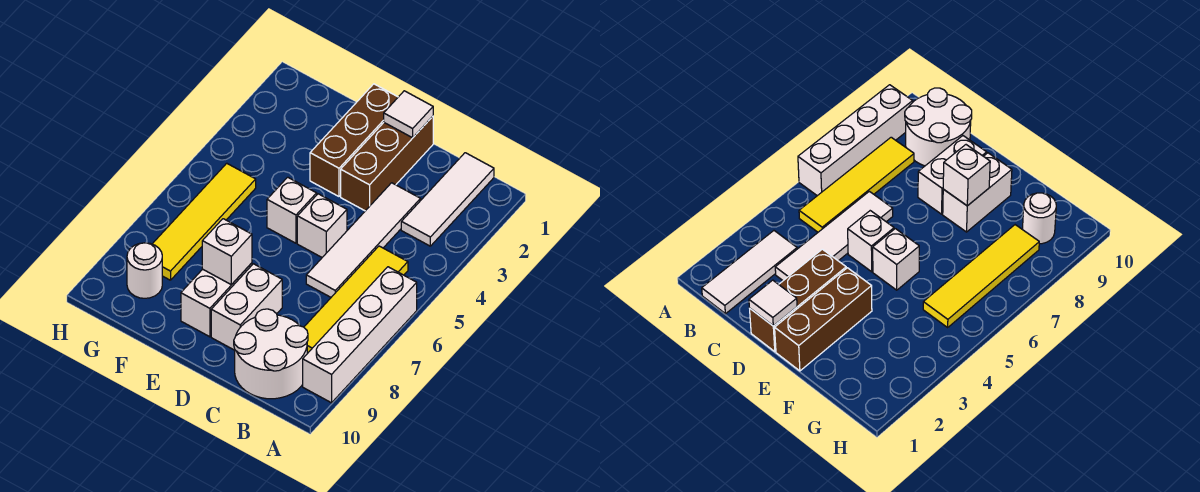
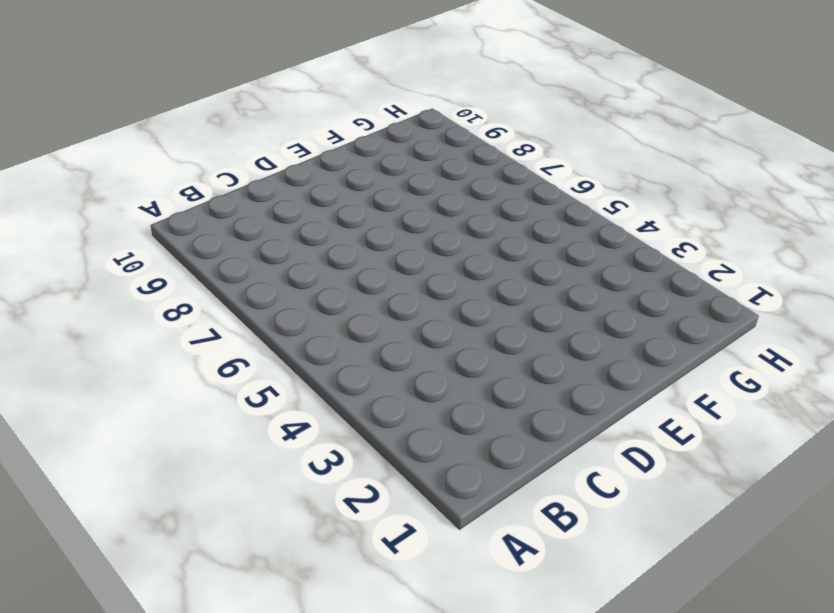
none -> white 1x4 brick [303,267,417,403]
none -> white 1x3 tile [401,153,494,246]
none -> yellow 1x4 tile [304,246,408,354]

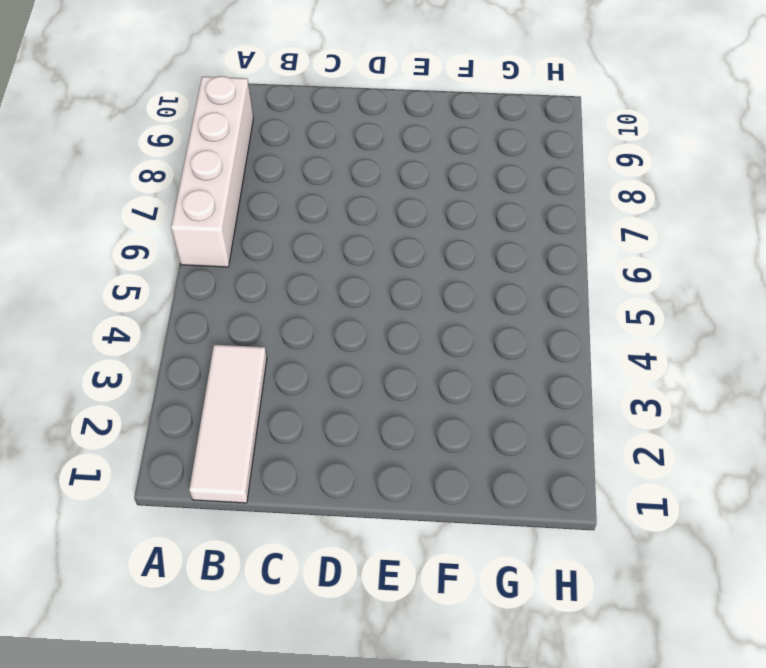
none -> yellow 1x4 tile [304,246,408,354]
none -> white 2x2 round brick [234,309,308,399]
none -> white 1x4 tile [306,183,421,297]

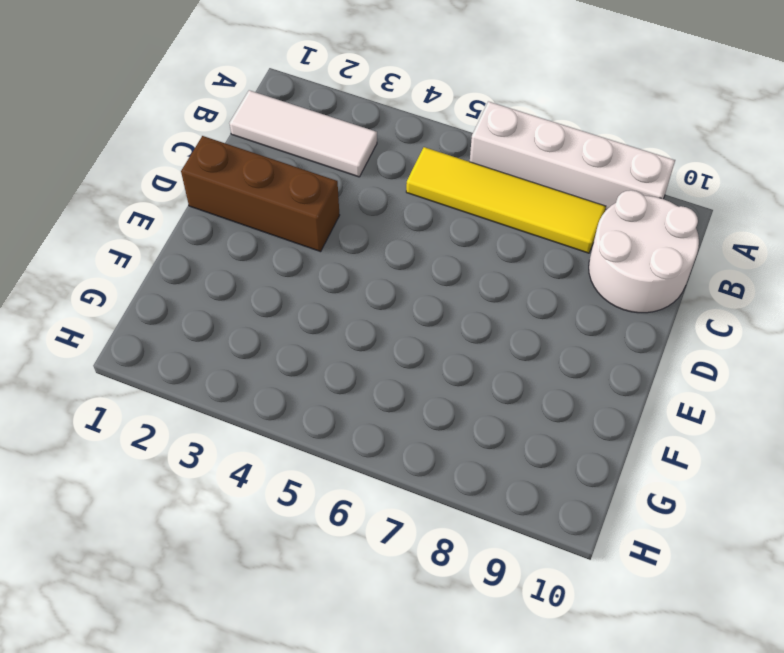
none -> white 1x4 tile [306,183,421,297]
none -> white 1x1 brick [297,194,347,257]
none -> white 1x2 brick [211,264,282,350]

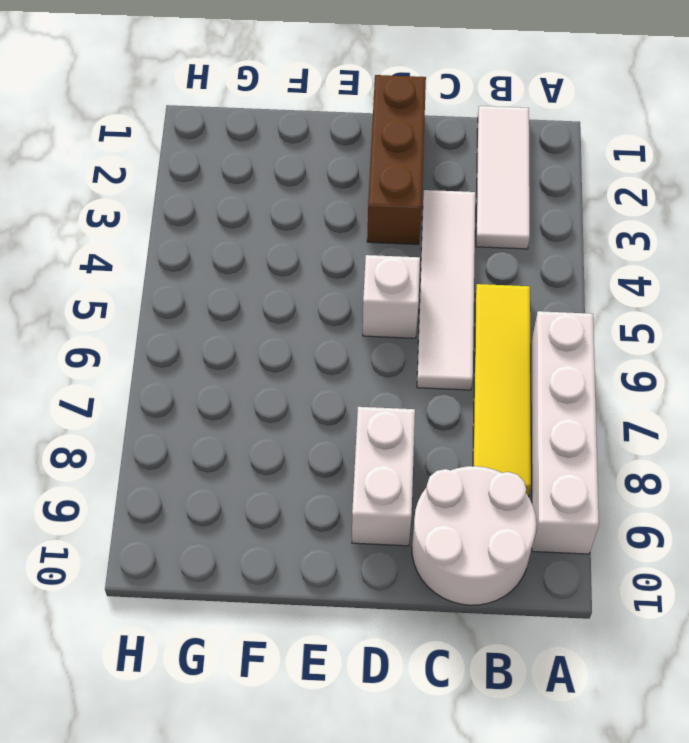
none -> brown 1x3 brick [310,84,398,196]
none -> white 1x1 brick [267,177,317,243]
none -> white 1x2 brick [181,263,252,337]

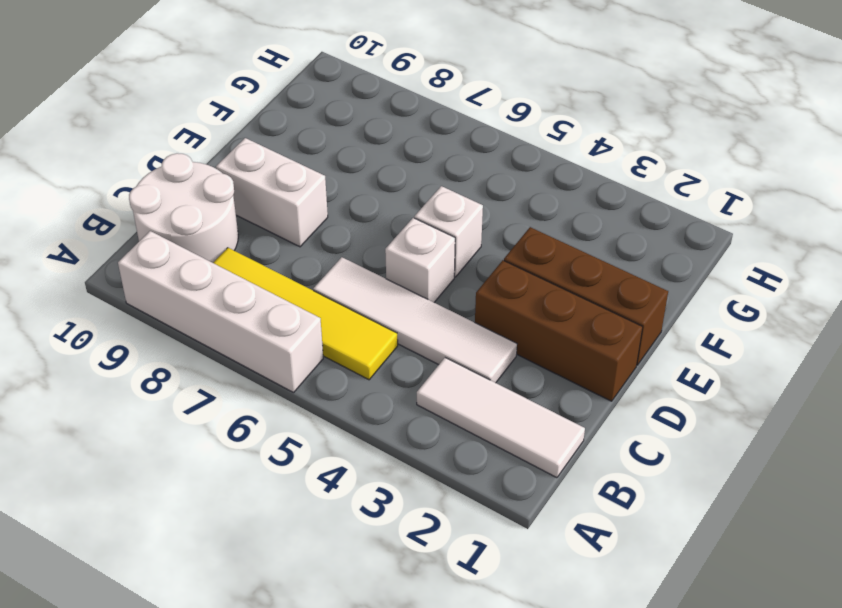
none -> white 1x2 brick [181,263,252,337]
none -> yellow 1x4 tile [153,163,256,280]
none -> white 1x1 round brick [127,243,162,298]

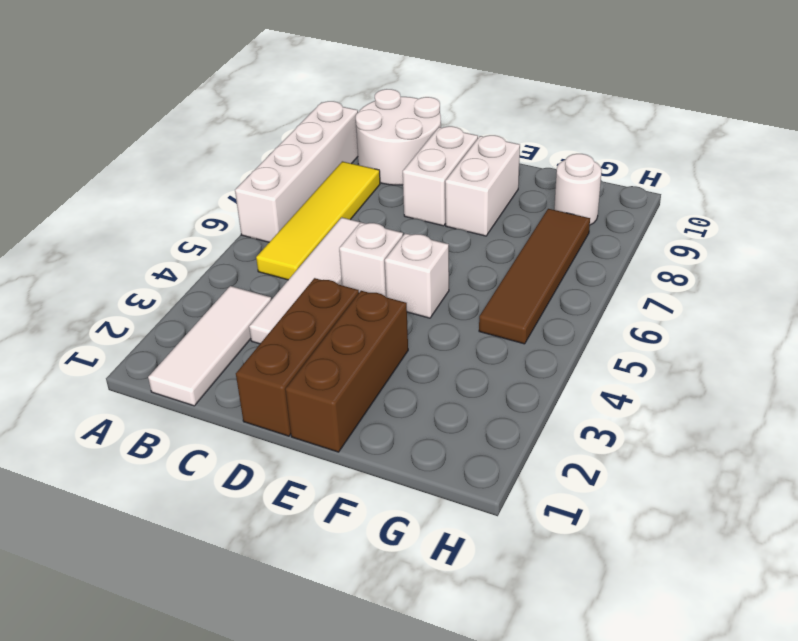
brown 1x4 tile [479,209,590,344] -> yellow 1x4 tile [153,163,256,280]
none -> white 1x1 tile [384,91,433,138]
none -> white 1x1 brick [202,219,252,285]

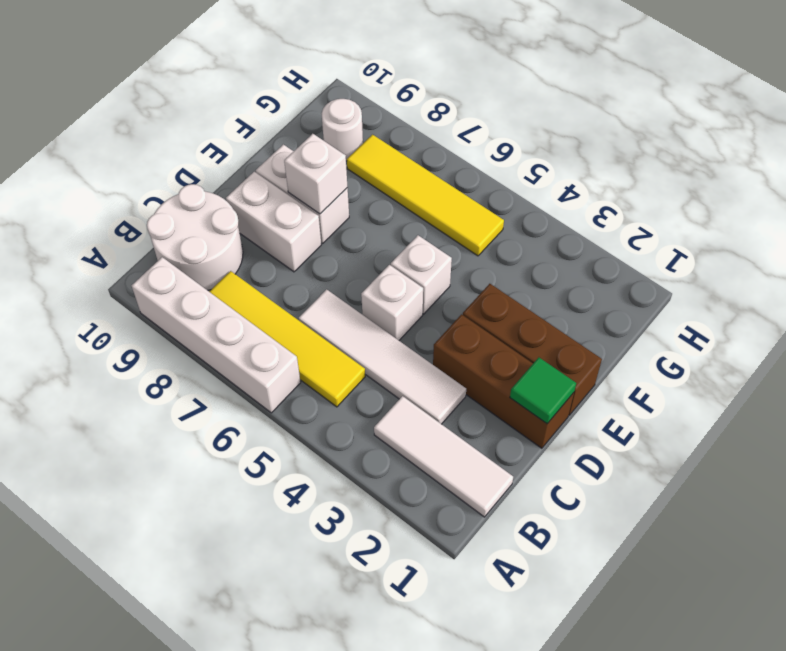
green 1x1 tile [510,357,576,424] -> white 1x1 tile [384,91,433,138]

